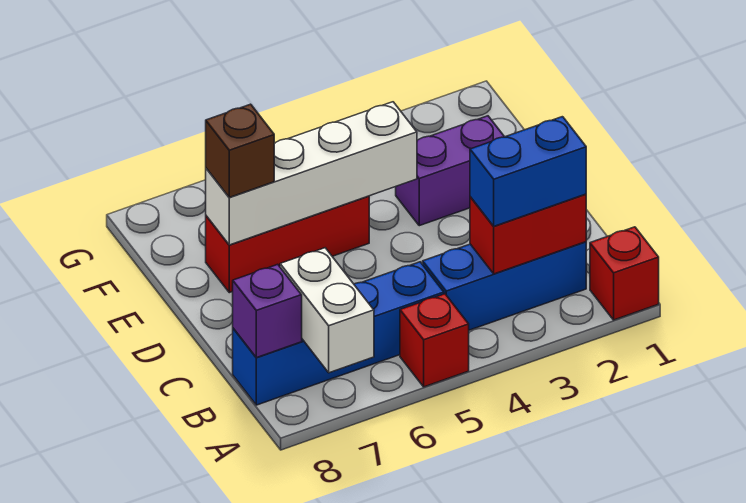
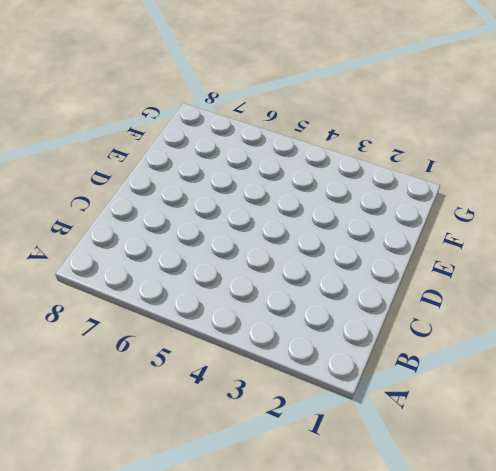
none -> red 1x1 brick [590,227,659,320]
none -> red 1x1 brick [400,294,469,387]
none -> blue 1x3 brick [423,242,586,330]

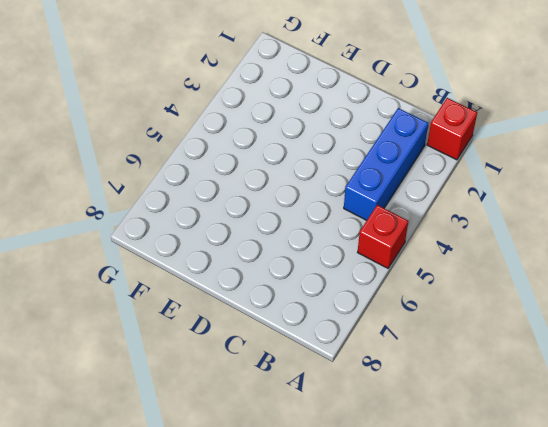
none -> blue 1x4 brick [233,262,444,405]
none -> purple 1x2 brick [396,116,504,226]
none -> red 1x3 brick [206,196,369,293]

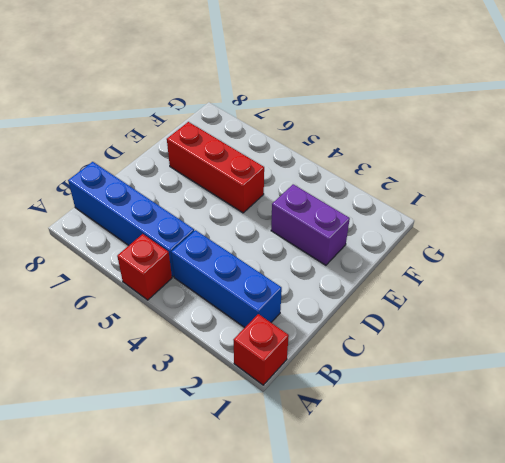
none -> white 1x2 brick [280,248,374,373]
none -> red 1x2 brick [470,194,586,274]
none -> purple 1x1 brick [233,264,302,358]

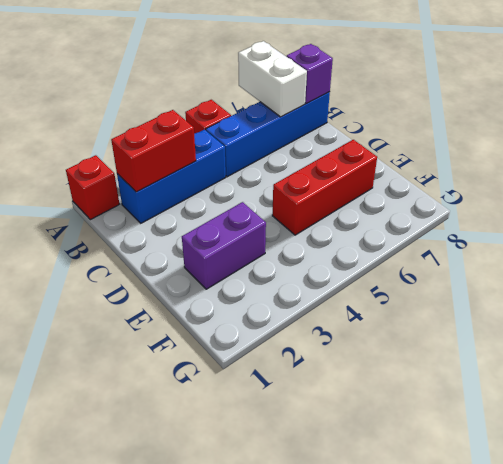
none -> white 1x4 brick [206,102,417,245]
none -> blue 1x2 brick [470,117,586,226]
none -> brown 1x1 brick [206,104,274,197]

